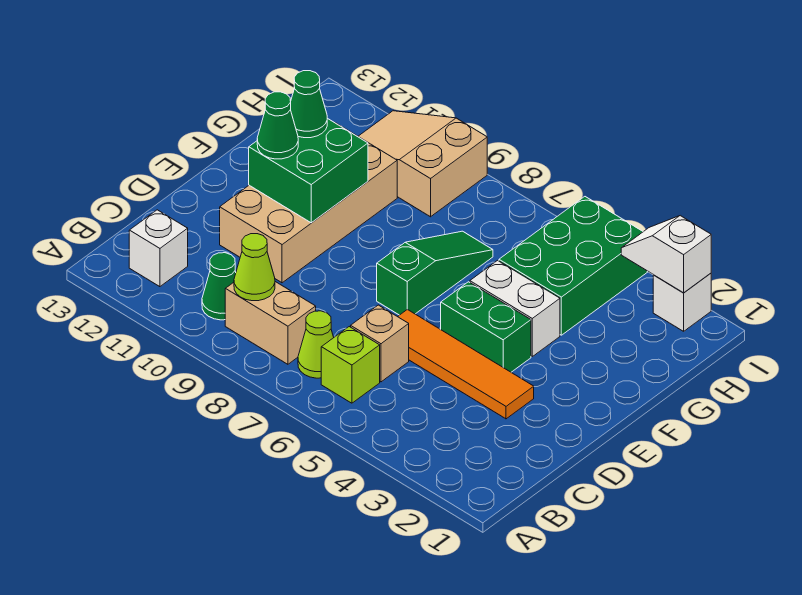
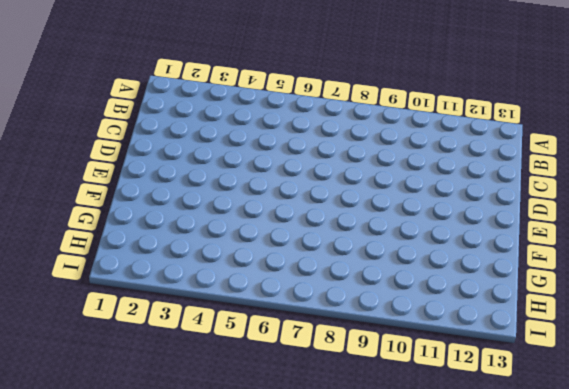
none -> lime 1x1 brick [321,327,380,403]
none -> lime 1x1 cone [298,311,334,378]
none -> tan 1x2 brick [225,282,316,364]

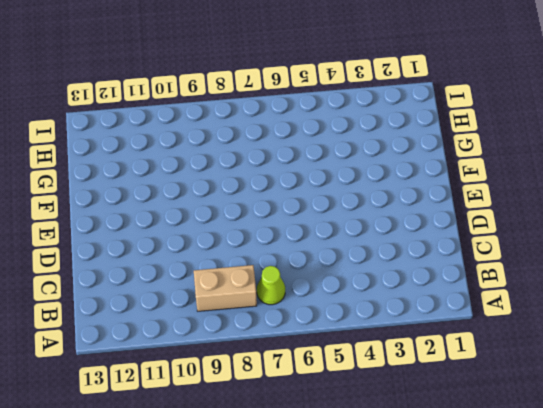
none -> lime 1x1 brick [321,327,380,403]
none -> green 1x1 cone [202,253,236,320]
none -> white 1x1 brick [129,210,188,287]

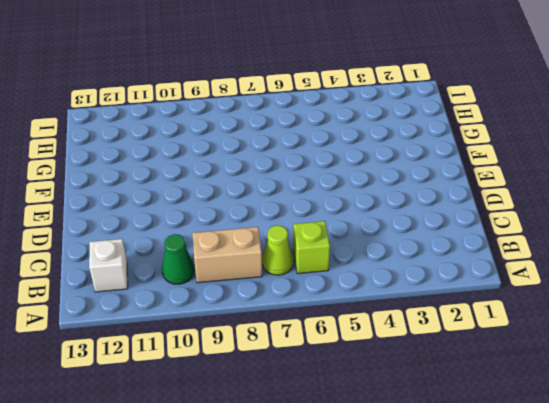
none -> tan 1x1 brick [351,305,409,382]
none -> orange 1x4 tile [398,309,534,419]
none -> tan 2x4 brick [220,123,397,283]

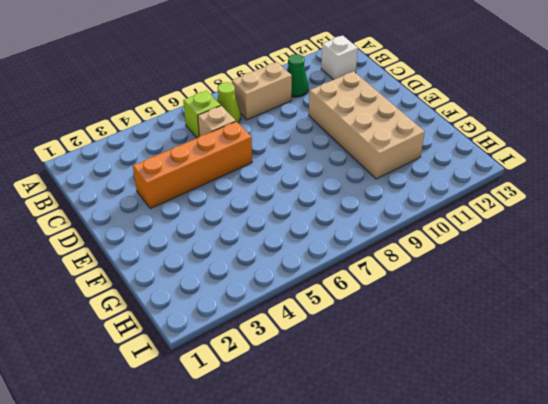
orange 1x4 brick [133,121,252,209] -> orange 1x4 tile [398,309,534,419]
none -> green 1x2 brick [441,282,531,372]
none -> green 1x3 slope [377,231,493,315]
none -> white 1x2 brick [470,260,560,356]

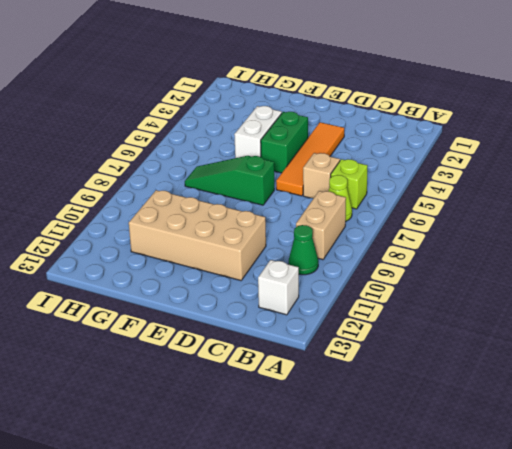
none -> green 2x3 brick [499,197,647,335]
none -> tan 2x3 slope [358,111,487,217]
none -> white 1x1 brick [653,273,711,331]

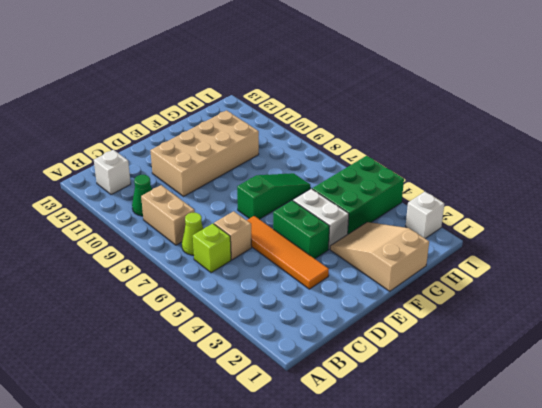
tan 2x3 slope [330,222,429,291] -> tan 2x3 slope moved to [358,111,487,217]
none -> lime 1x1 cone [234,234,275,301]
none -> green 2x2 brick [249,118,368,223]
none -> white 1x2 slope [621,216,711,293]

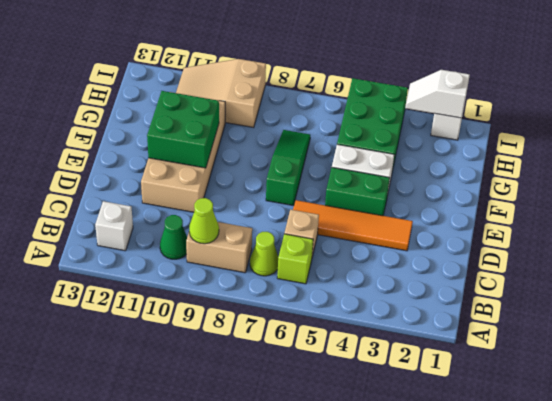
none -> green 1x1 cone [257,92,298,159]
none -> green 1x1 cone [290,71,327,138]

